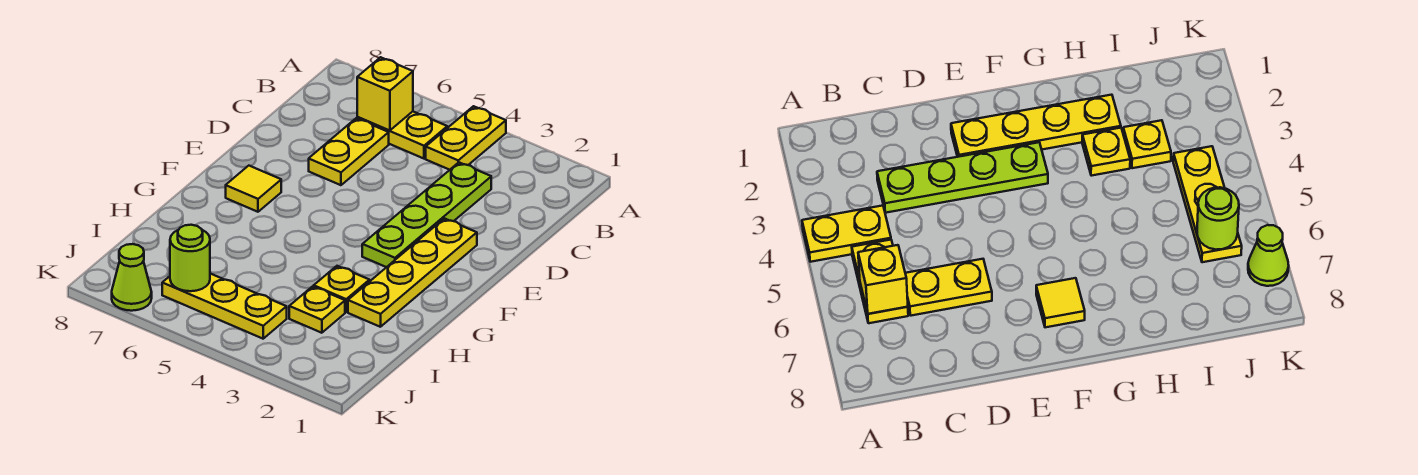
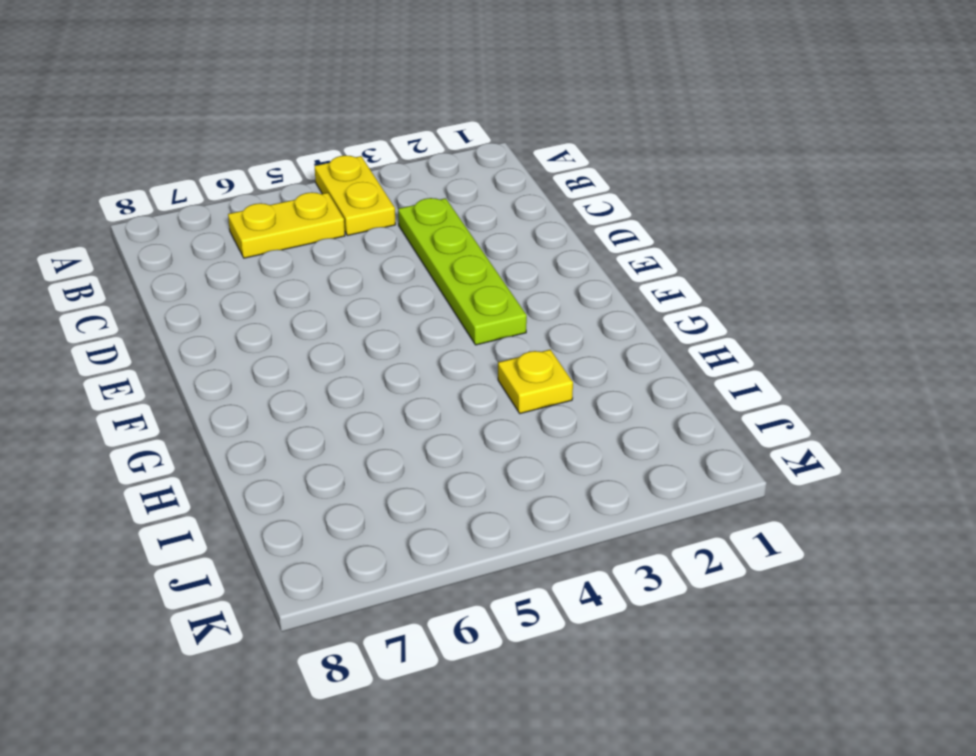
none -> yellow 1x2 plate [309,118,389,185]
none -> yellow 1x4 plate [348,218,477,327]
none -> yellow 1x1 tile [226,166,281,212]

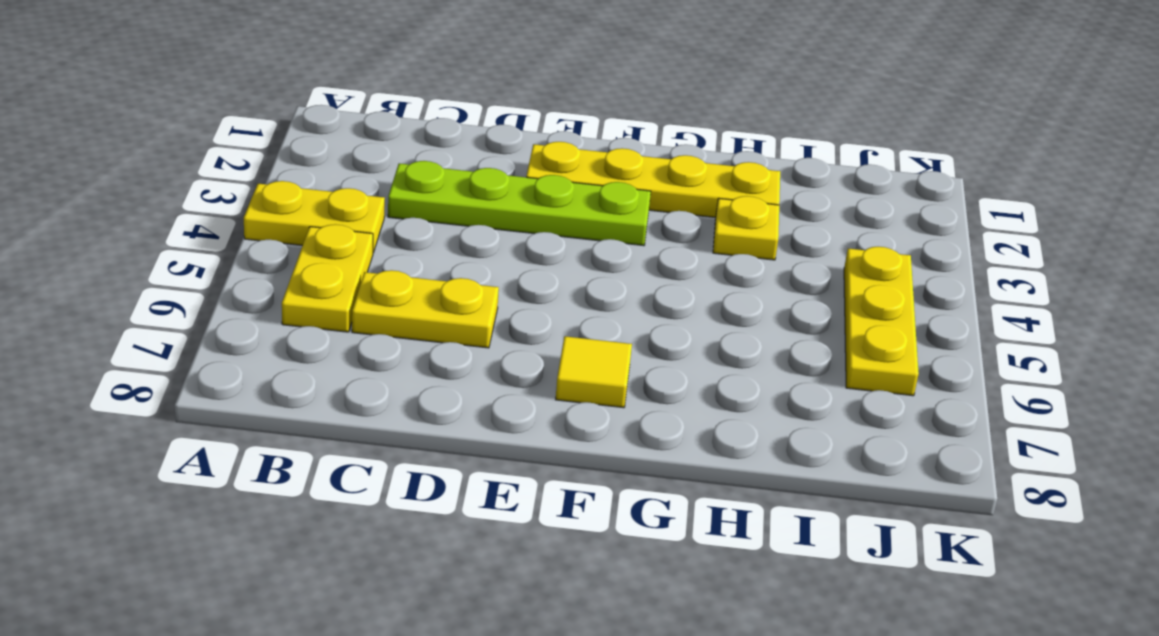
none -> yellow 1x1 plate [289,286,345,333]
none -> lime 1x1 cone [112,244,152,311]
none -> yellow 1x1 brick [357,57,413,131]

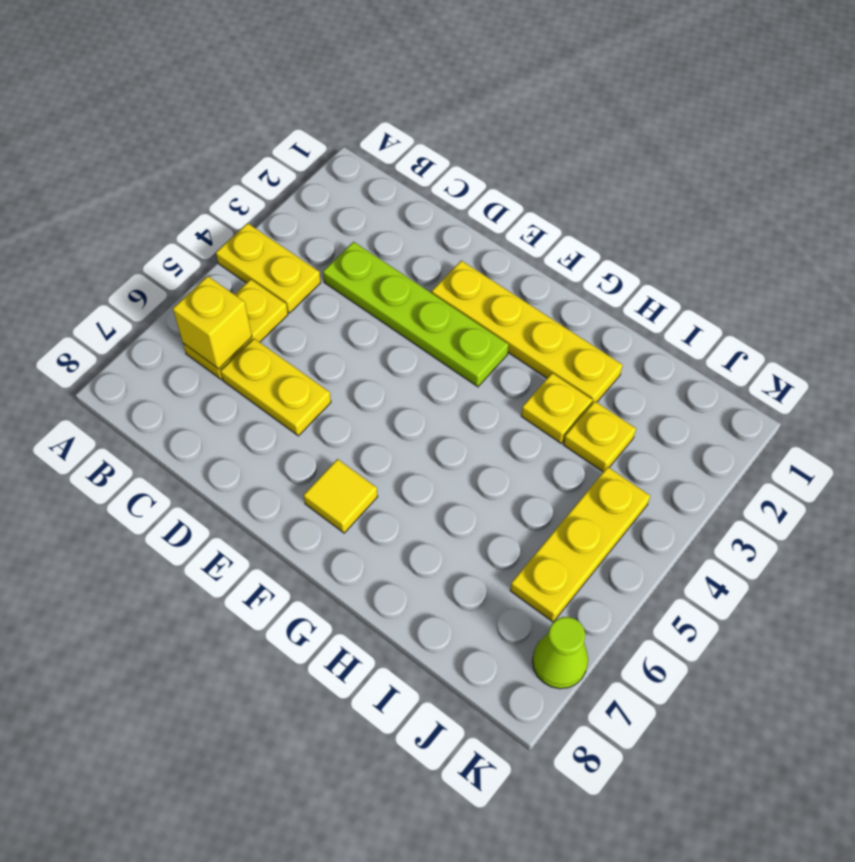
none -> lime 1x1 round brick [170,225,210,291]

